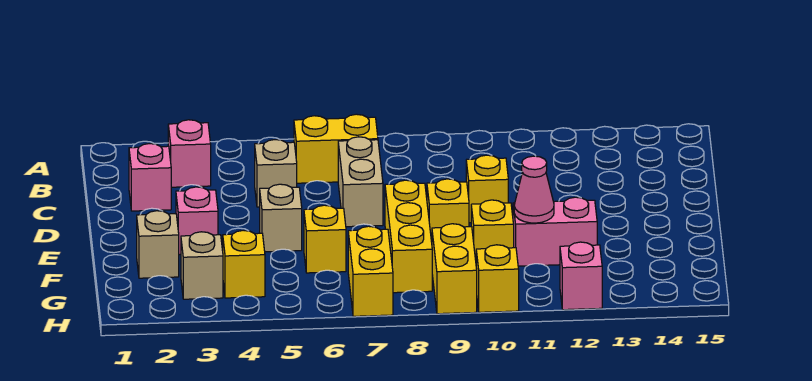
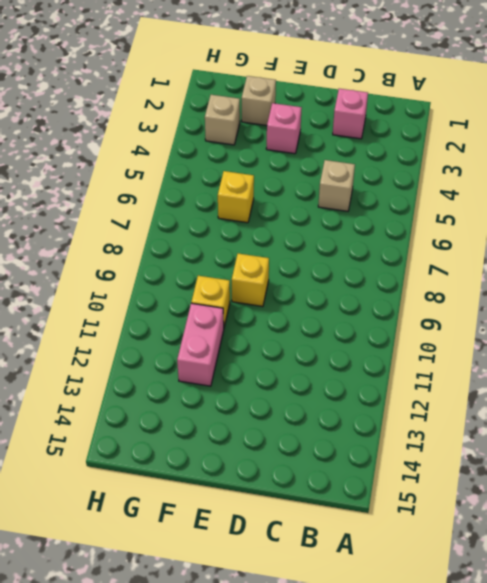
none -> pink 1x1 brick [168,120,211,187]
none -> yellow 1x2 brick [294,114,378,183]
none -> tan 1x2 brick [338,137,383,227]

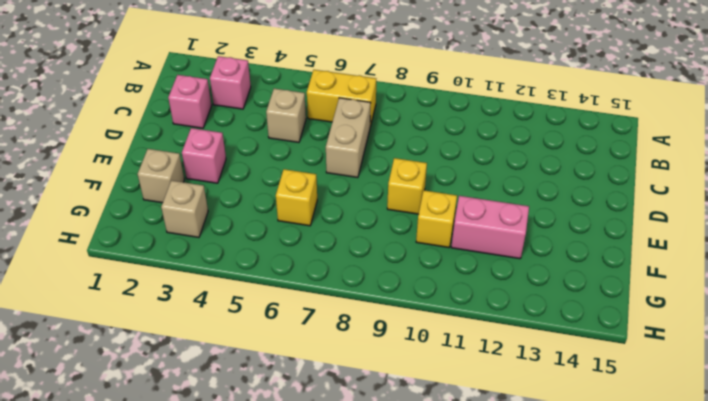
none -> yellow 1x1 brick [466,155,508,223]
none -> tan 1x1 brick [260,184,302,252]
none -> yellow 1x3 brick [385,180,432,293]

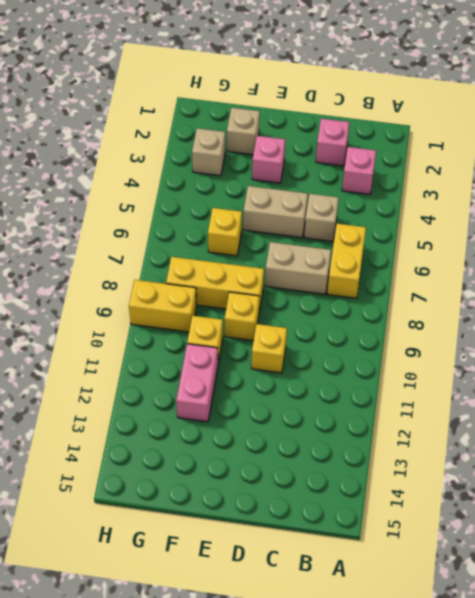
tan 1x2 brick [243,186,308,238] -> tan 1x1 brick [260,184,302,252]
none -> yellow 1x1 brick [223,230,265,298]
none -> yellow 1x2 brick [348,226,393,316]
none -> yellow 1x1 brick [476,245,519,312]

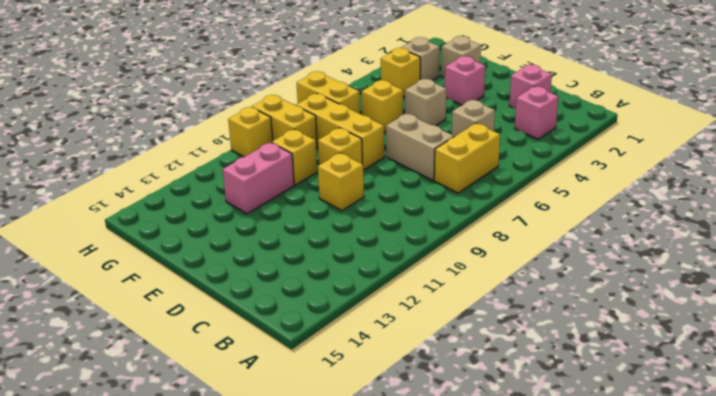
none -> pink 1x1 brick [560,242,602,310]
none -> pink 1x1 cone [514,156,554,223]

